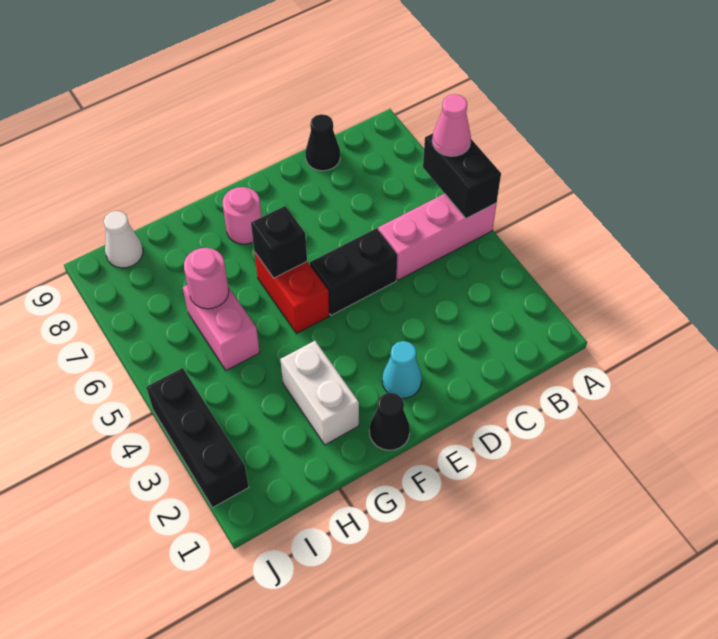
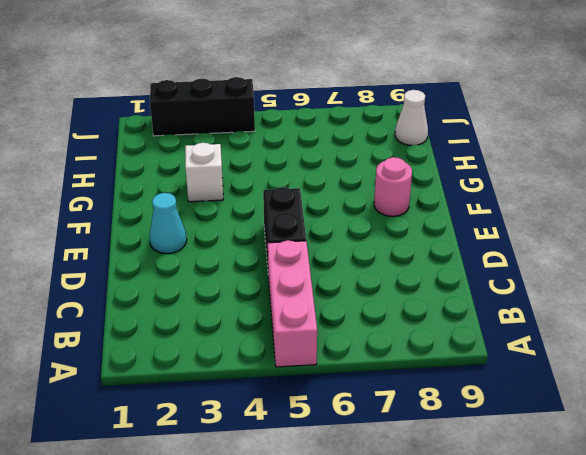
white 1x1 brick [185,143,223,202] -> white 1x2 brick [280,341,359,445]
none -> black 1x1 cone [305,114,340,171]
none -> black 1x1 cone [369,393,410,450]
none -> red 1x2 brick [255,253,329,333]

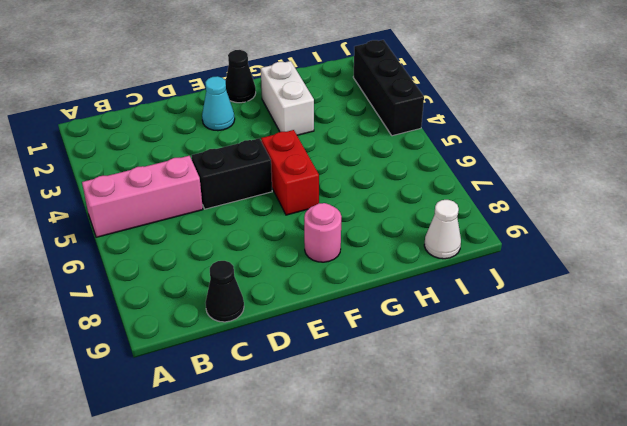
none -> pink 1x2 brick [183,285,260,370]
none -> black 1x2 brick [423,133,501,219]
none -> black 1x1 brick [251,206,307,278]

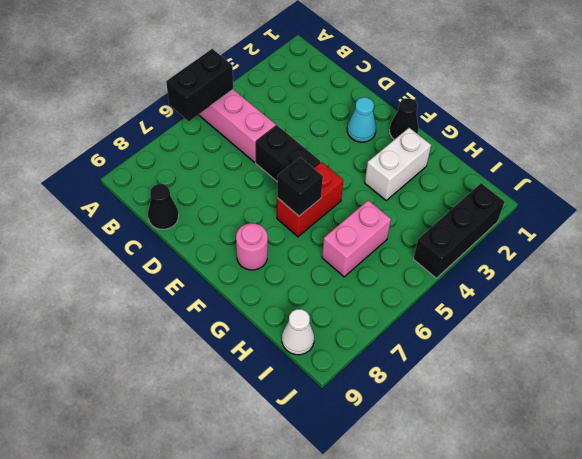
none -> pink 1x1 round brick [184,248,229,309]
none -> pink 1x1 cone [432,94,471,156]

